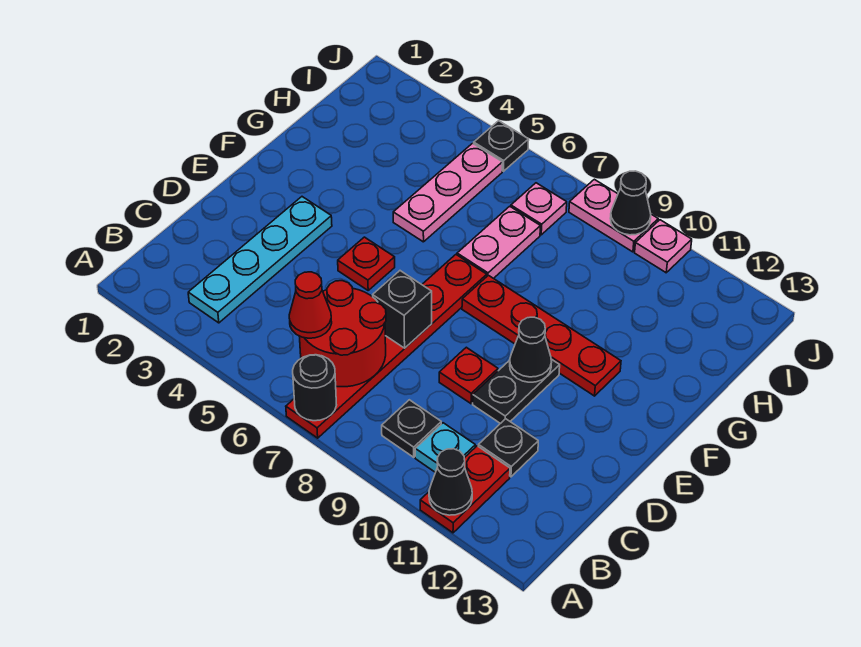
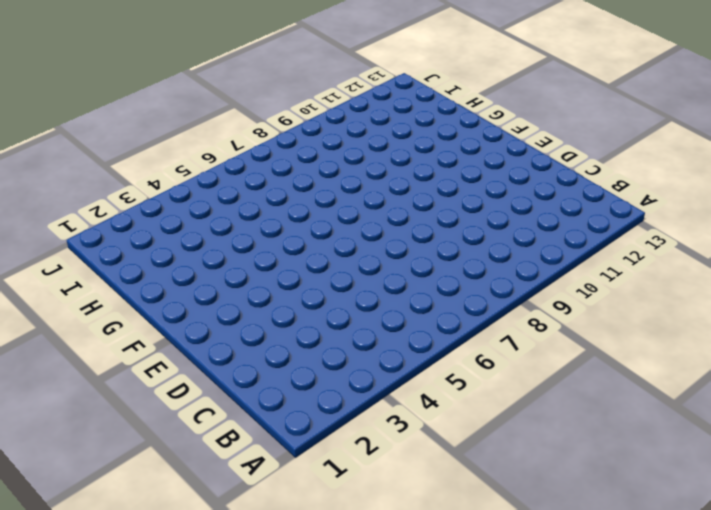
none -> red 1x6 plate [286,255,487,438]
none -> red 1x2 plate [420,446,510,533]
none -> cyan 1x4 plate [188,197,332,323]

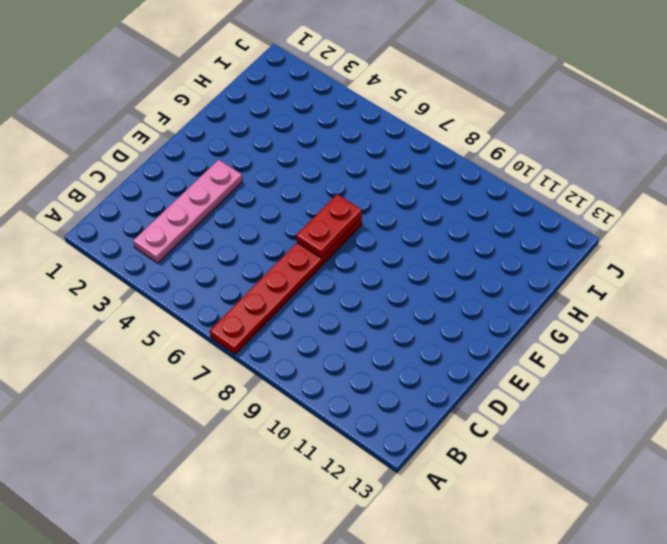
pink 1x4 plate [133,160,242,263] -> cyan 1x4 plate [188,197,332,323]
red 1x2 plate [296,194,362,258] -> red 1x2 plate moved to [420,446,510,533]
none -> black 1x1 plate [382,400,441,457]
none -> cyan 1x1 plate [415,423,475,472]
none -> black 1x1 plate [478,419,538,477]

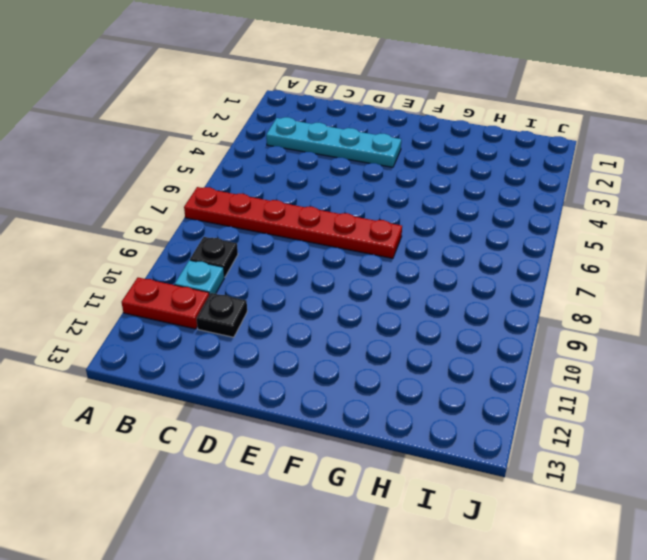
none -> red 1x1 plate [439,347,498,404]
none -> black 1x2 plate [473,359,560,424]
none -> red 1x1 plate [338,237,395,290]

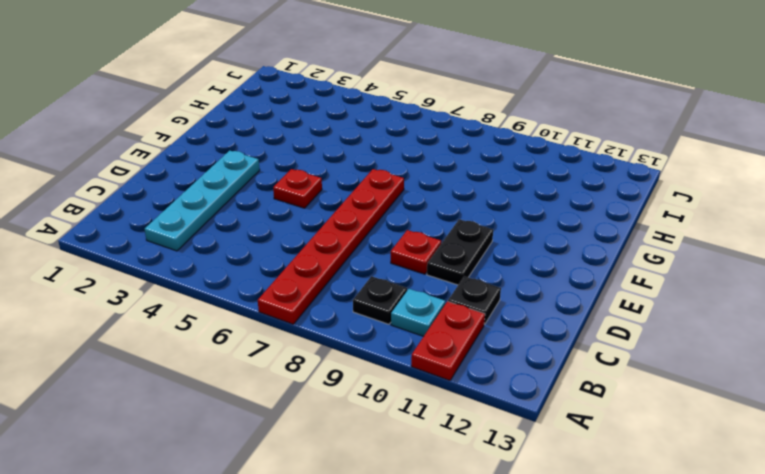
none -> red 1x4 plate [462,275,621,396]
none -> pink 1x3 plate [393,143,503,242]
none -> pink 1x2 plate [457,206,540,279]

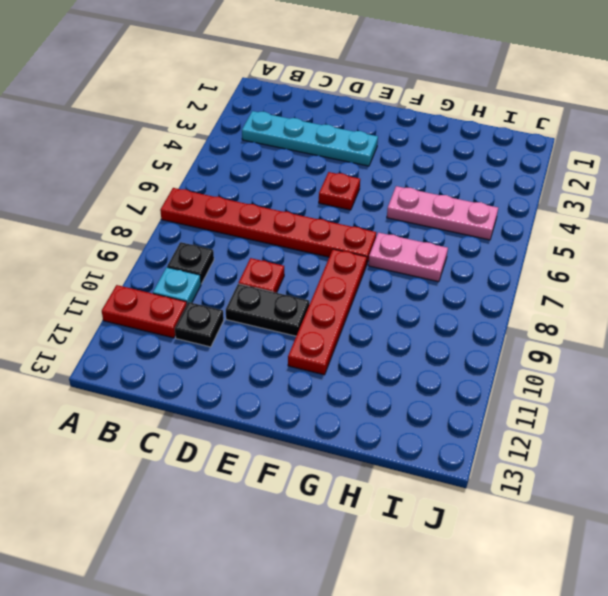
none -> pink 1x1 plate [511,183,567,235]
none -> black 1x1 plate [474,121,529,171]
none -> pink 1x2 plate [569,179,658,252]

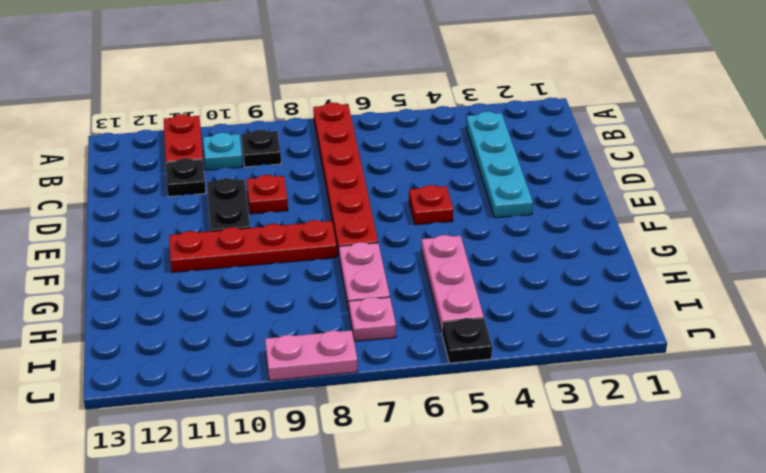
none -> pink 1x1 plate [635,220,692,273]
none -> black 1x1 round brick [293,355,336,421]
none -> black 1x1 cone [429,449,472,515]

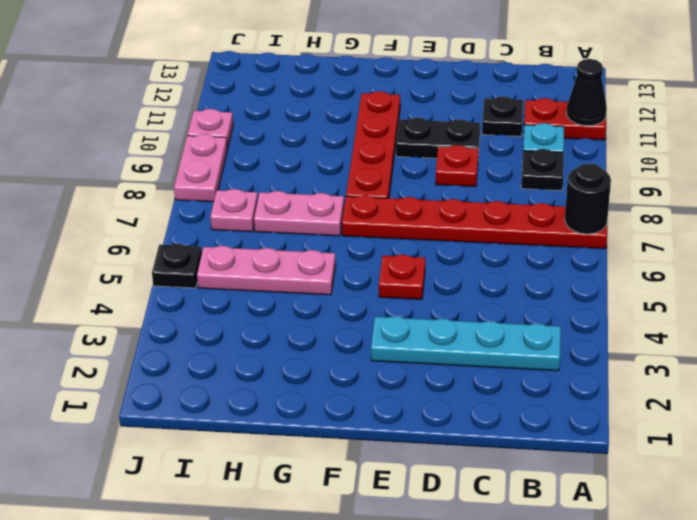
none -> red 2x2 round brick [299,281,386,387]
none -> black 1x1 brick [373,271,432,348]
none -> black 1x1 cone [510,317,551,382]

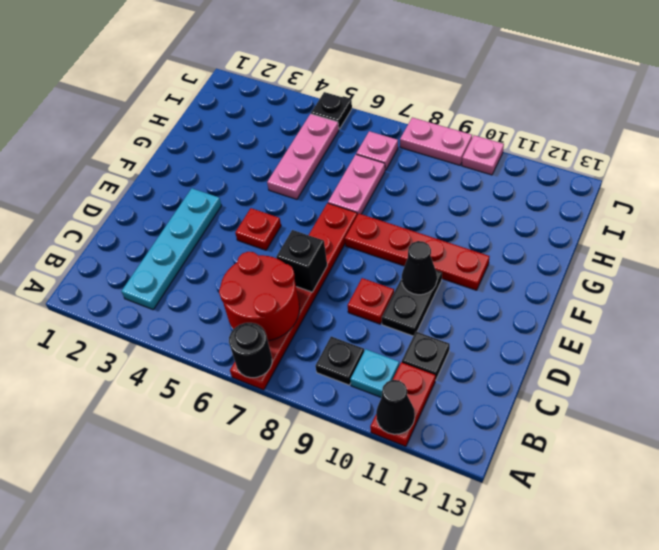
none -> black 1x1 cone [610,171,651,235]
none -> red 1x1 cone [289,272,332,338]

